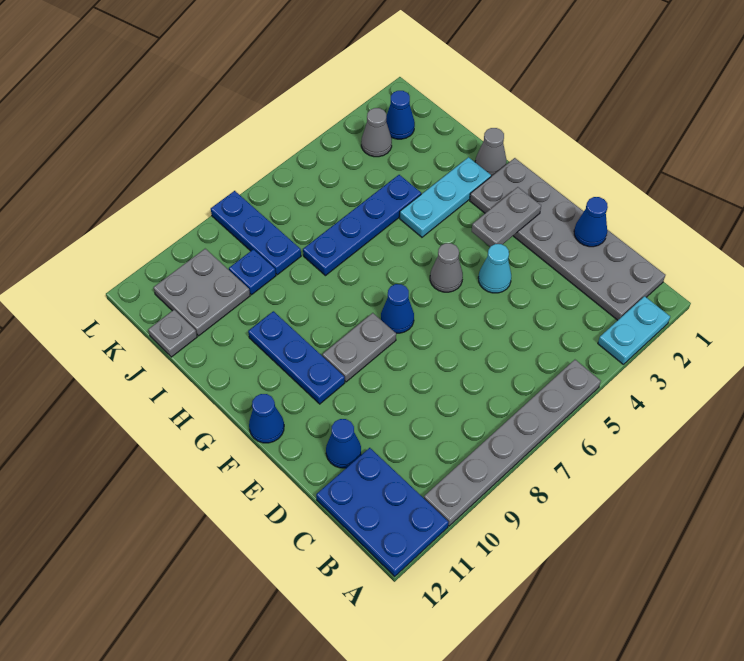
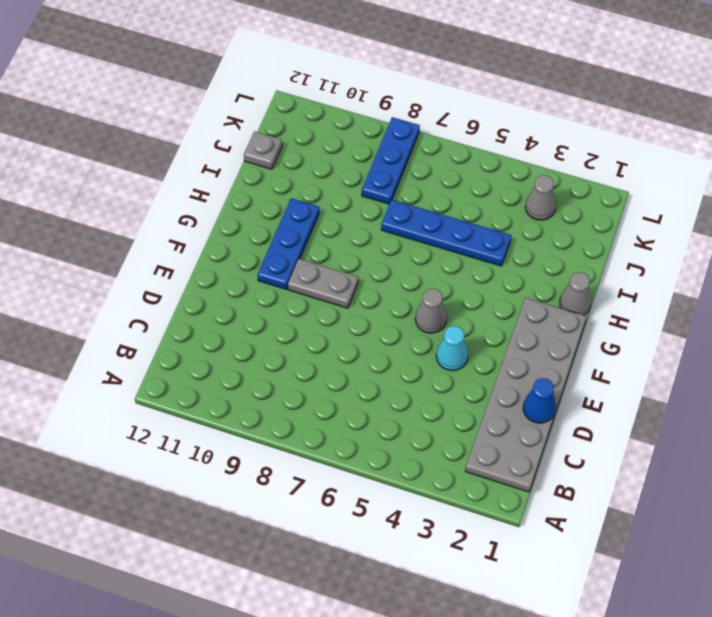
none -> cyan 1x2 plate [598,296,670,364]
none -> grey 1x6 plate [424,360,601,526]
none -> blue 2x3 plate [316,448,449,576]

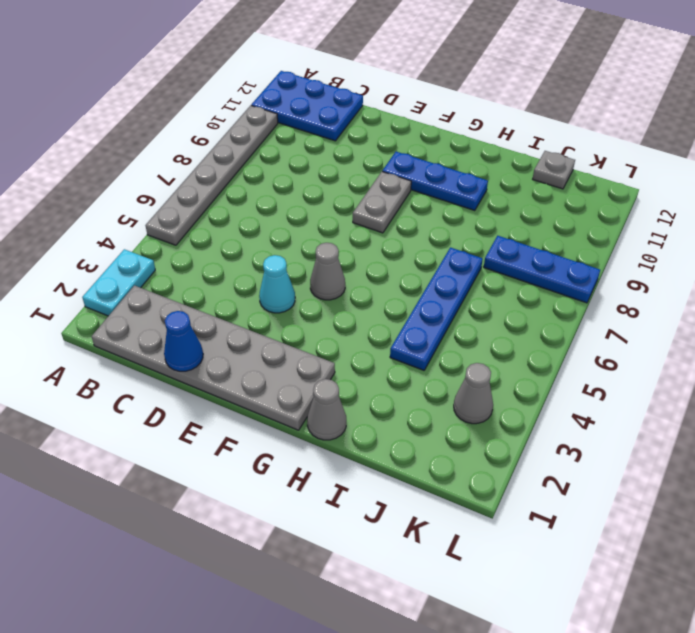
none -> blue 1x1 cone [326,419,361,468]
none -> blue 1x1 cone [381,284,414,333]
none -> blue 1x1 cone [249,394,284,443]

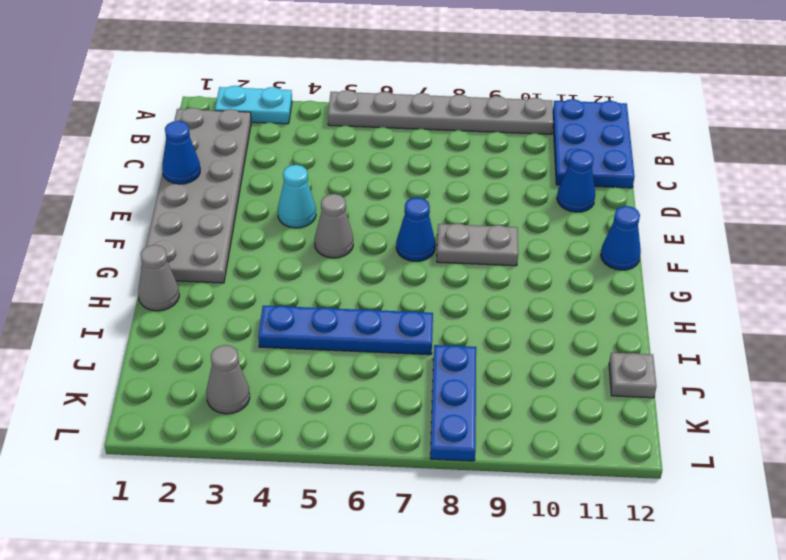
none -> blue 1x3 plate [248,311,345,404]
none -> cyan 1x3 plate [400,157,491,237]
none -> blue 1x1 plate [229,249,276,295]

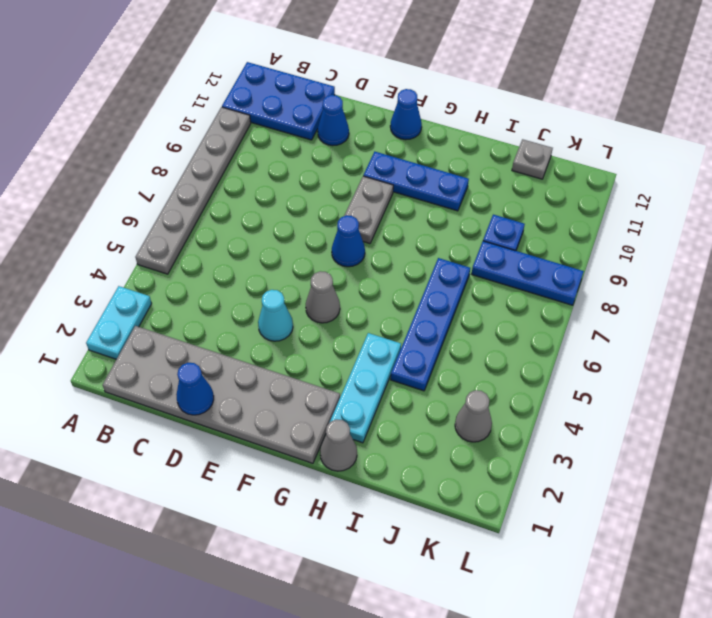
none -> grey 2x2 plate [153,249,250,336]
none -> blue 1x1 cone [386,91,415,139]
none -> grey 1x2 plate [472,187,541,247]

